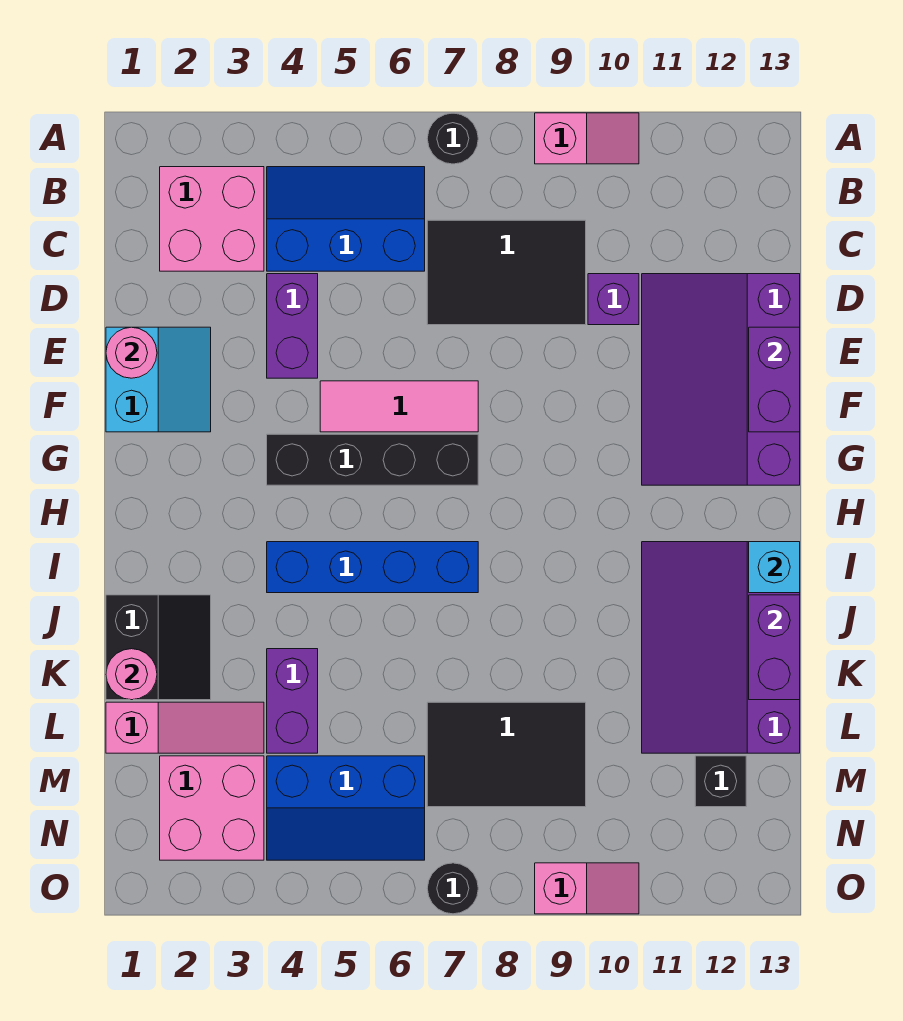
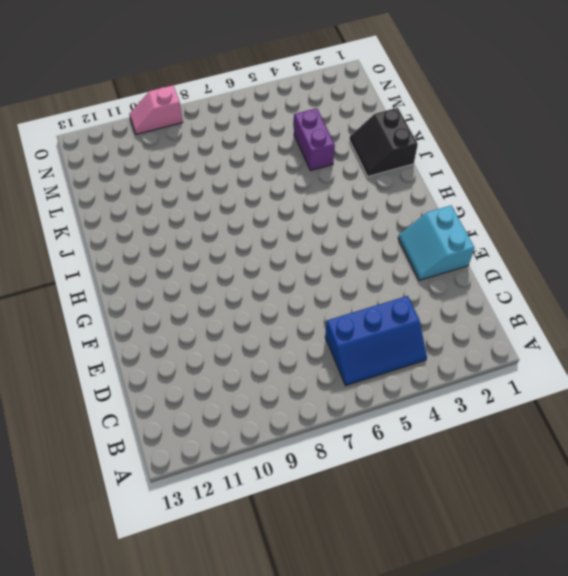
none -> black 1x1 round brick [427,113,478,164]
none -> pink 1x2 slope [535,113,639,164]
none -> pink 2x2 brick [160,167,264,271]

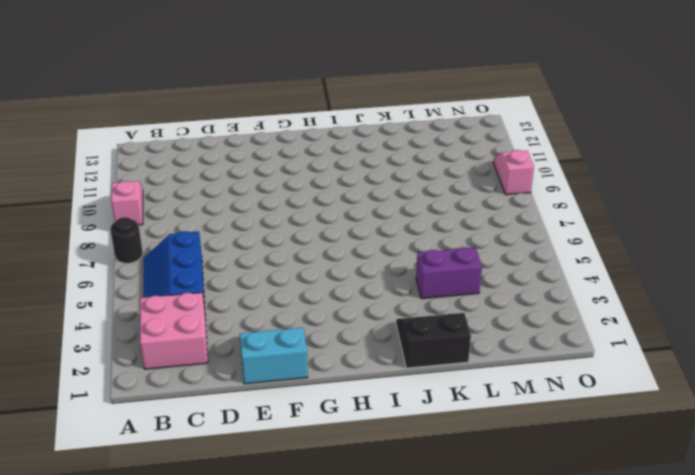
none -> black 2x3 tile [427,220,586,325]
none -> purple 1x2 brick [267,274,318,378]
none -> purple 1x1 brick [588,274,639,325]

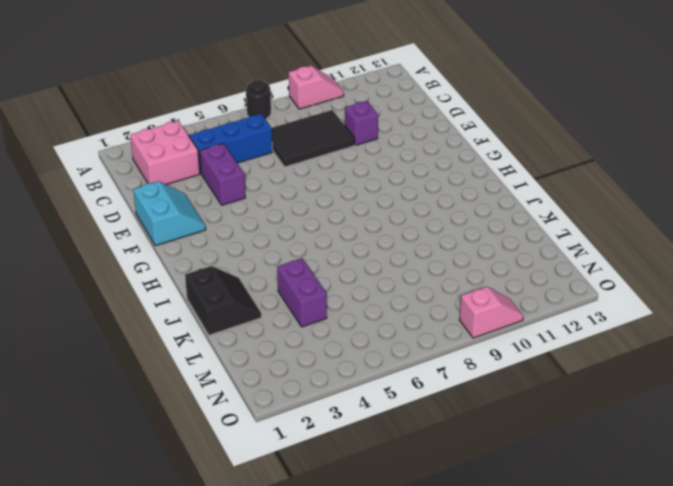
none -> purple 3x4 slope [642,274,800,485]
none -> pink 1x3 tile [320,381,478,432]
none -> black 1x4 brick [267,434,478,485]

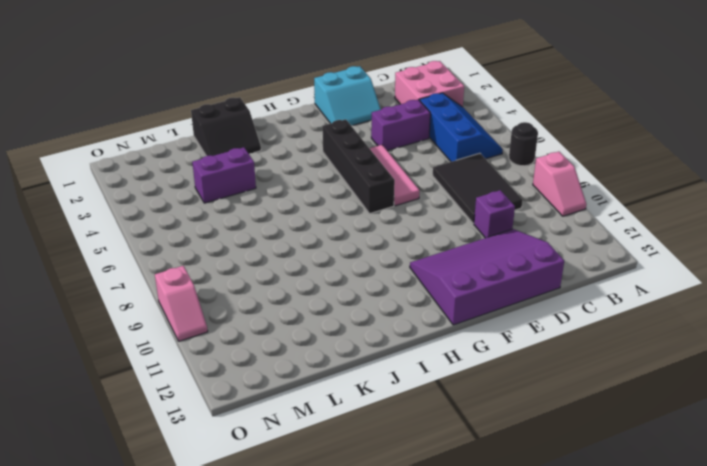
none -> blue 1x4 brick [267,542,478,593]
none -> purple 3x4 slope [642,542,800,753]
none -> pink 1x3 slope [106,702,264,753]

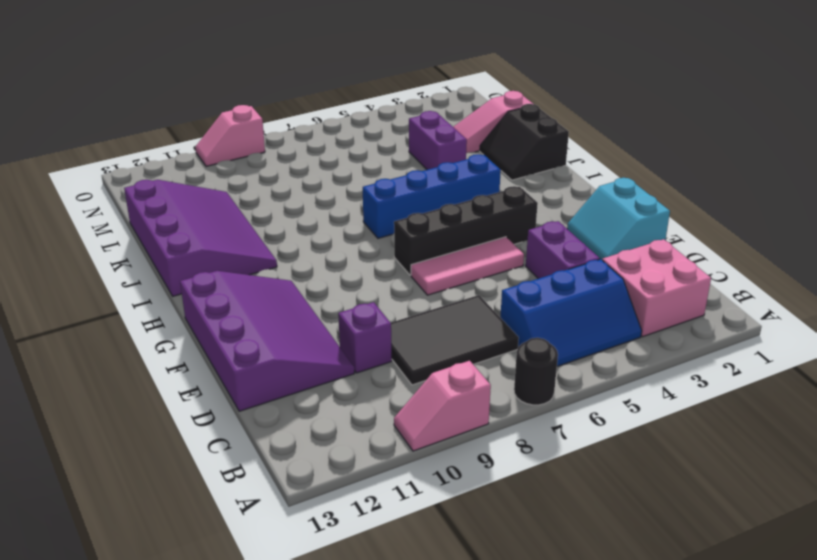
none -> black 2x3 tile [427,702,586,807]
none -> pink 2x2 brick [160,756,264,860]
none -> blue 2x3 slope [267,756,425,860]

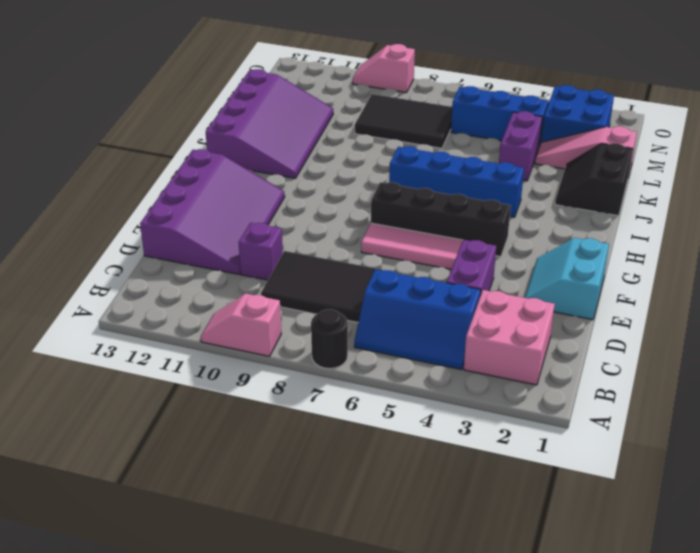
blue 2x2 brick [541,85,614,142] -> pink 2x2 brick [160,756,264,860]
none -> black 1x1 brick [695,756,746,807]
none -> black 1x1 round brick [427,863,478,914]
none -> pink 1x1 round brick [106,327,157,378]

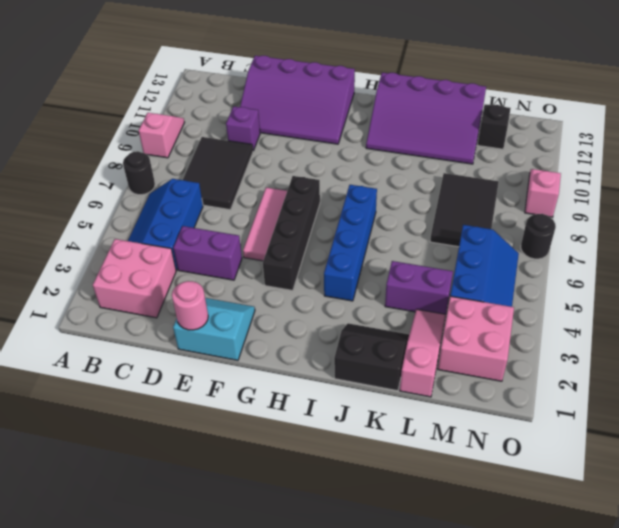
none -> purple 1x2 brick [749,327,800,432]
none -> cyan 1x1 brick [749,542,800,593]
none -> purple 1x2 brick [749,595,800,700]

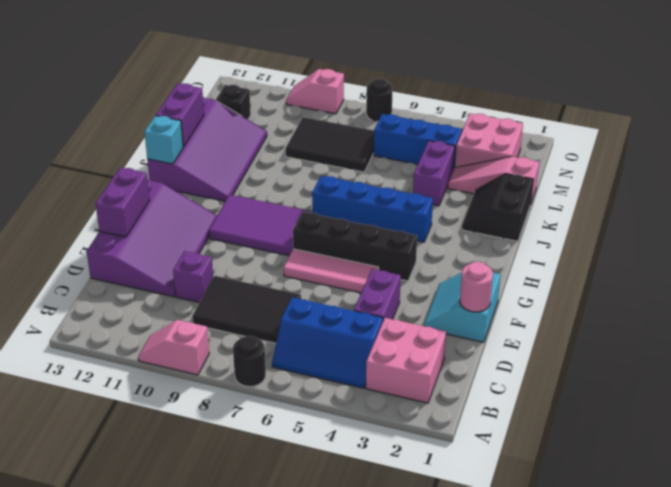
purple 2x3 tile [209,195,311,256] -> none
none -> pink 1x1 round brick [106,649,157,700]

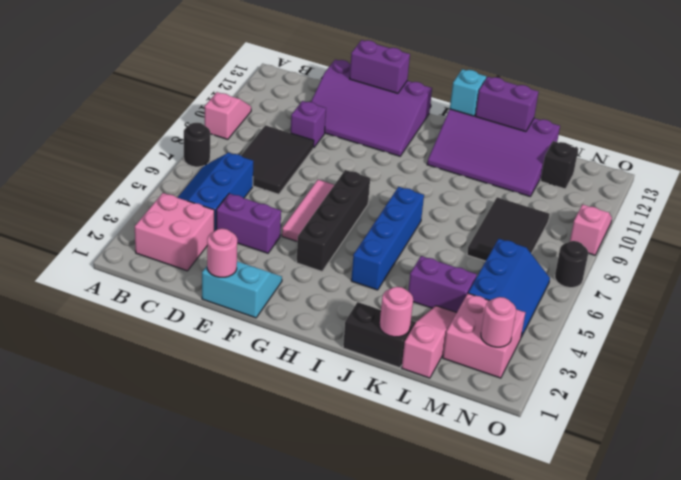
pink 1x1 round brick [481,297,516,347] -> none

